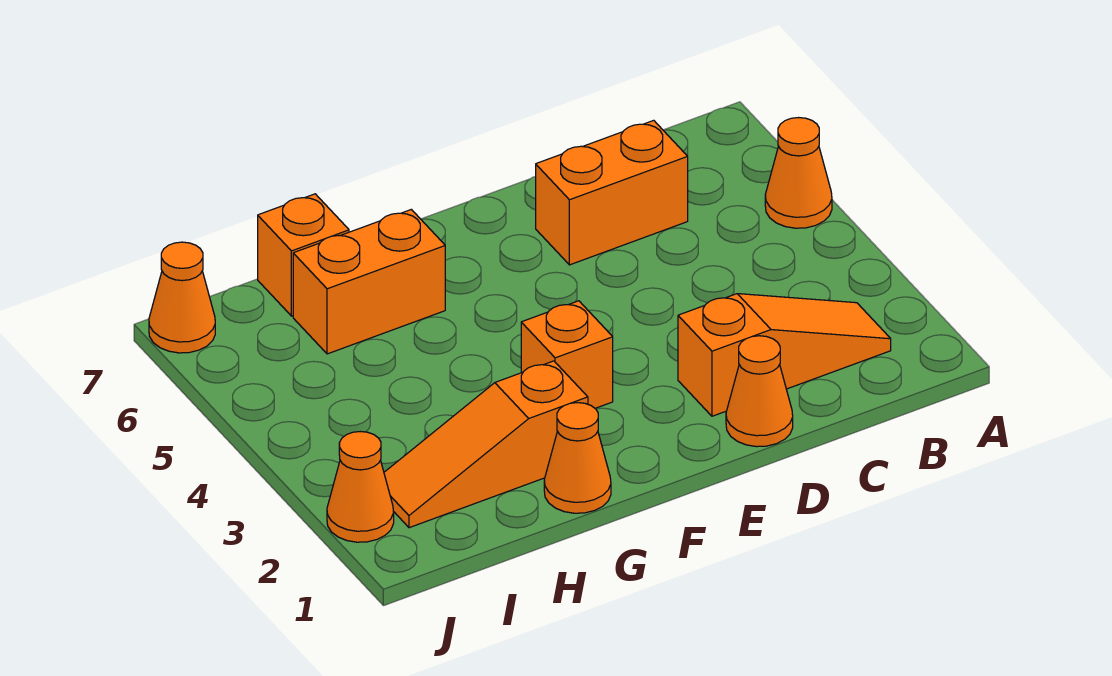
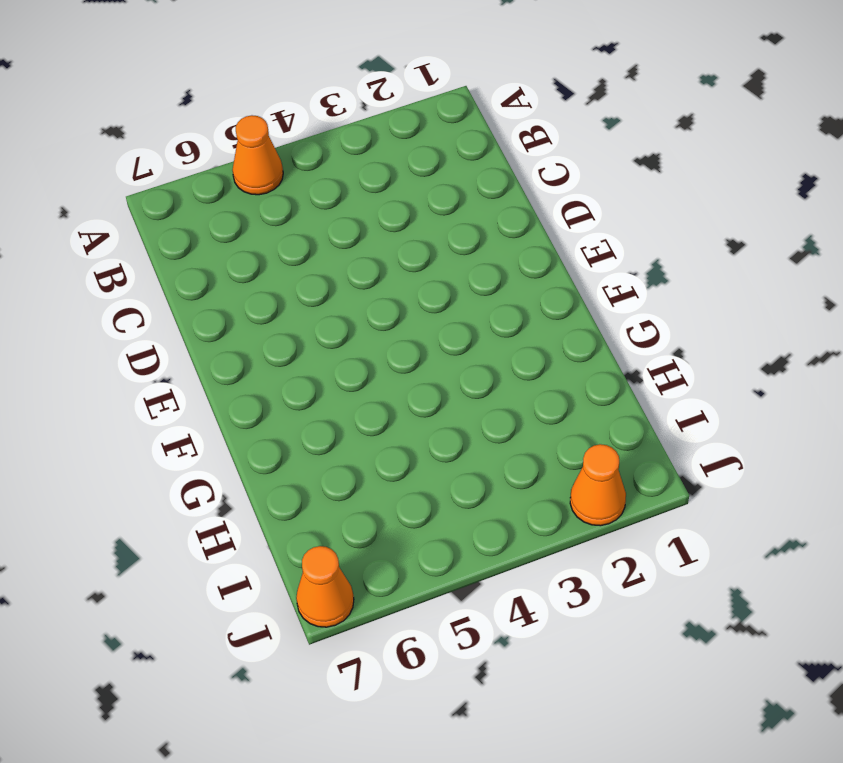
none -> orange 1x3 slope [678,294,891,416]
none -> orange 1x2 brick [536,120,688,265]

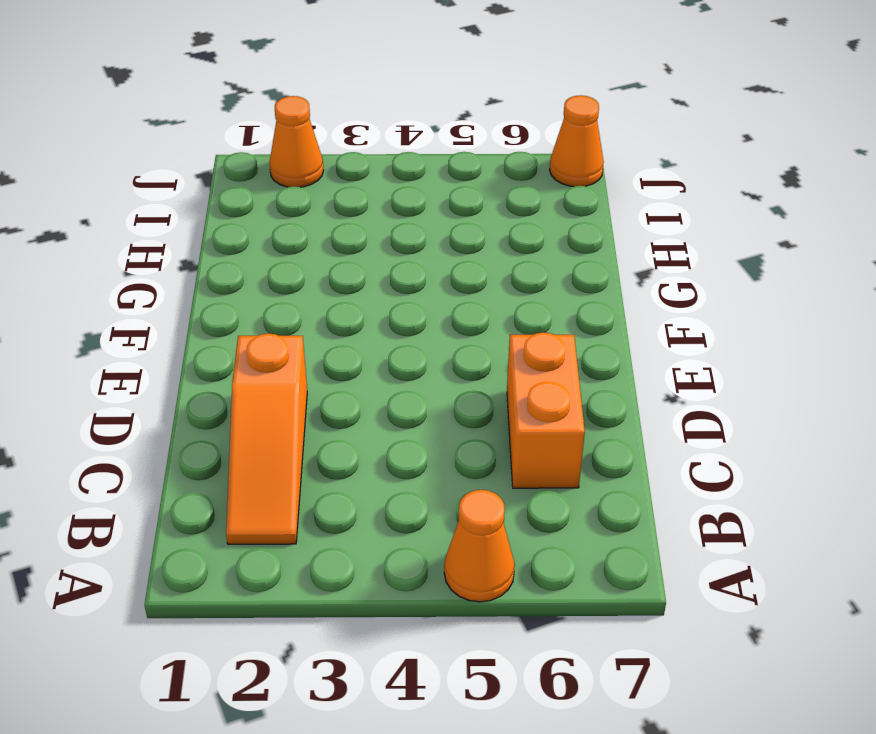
none -> orange 1x1 cone [726,336,793,447]
none -> orange 1x1 brick [521,301,613,408]

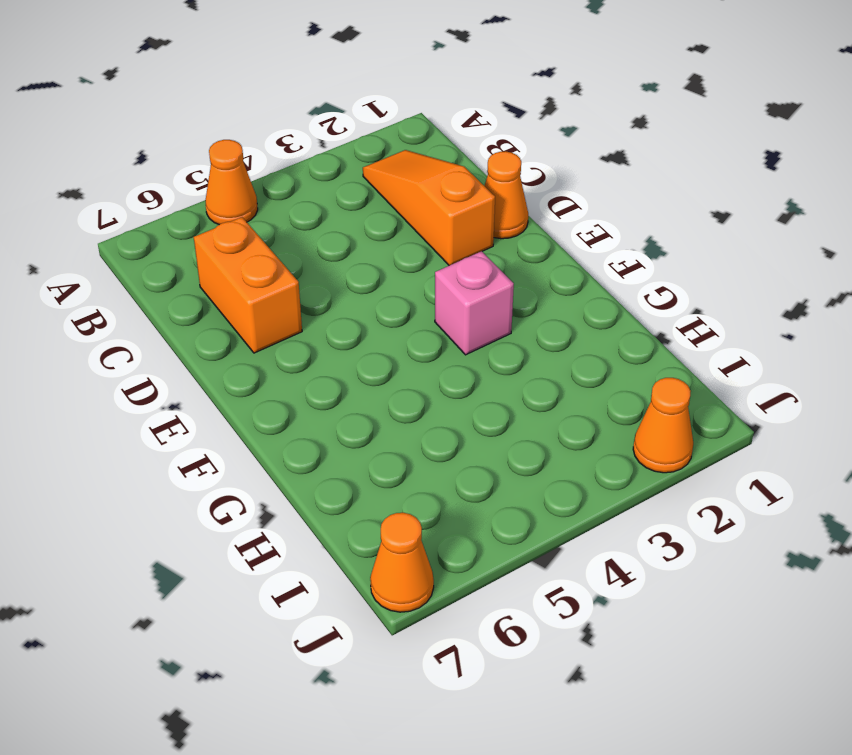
pink 1x1 brick [435,251,514,355] -> orange 1x1 brick [521,301,613,408]
none -> orange 1x1 cone [544,403,611,513]
none -> orange 1x3 slope [384,361,588,528]

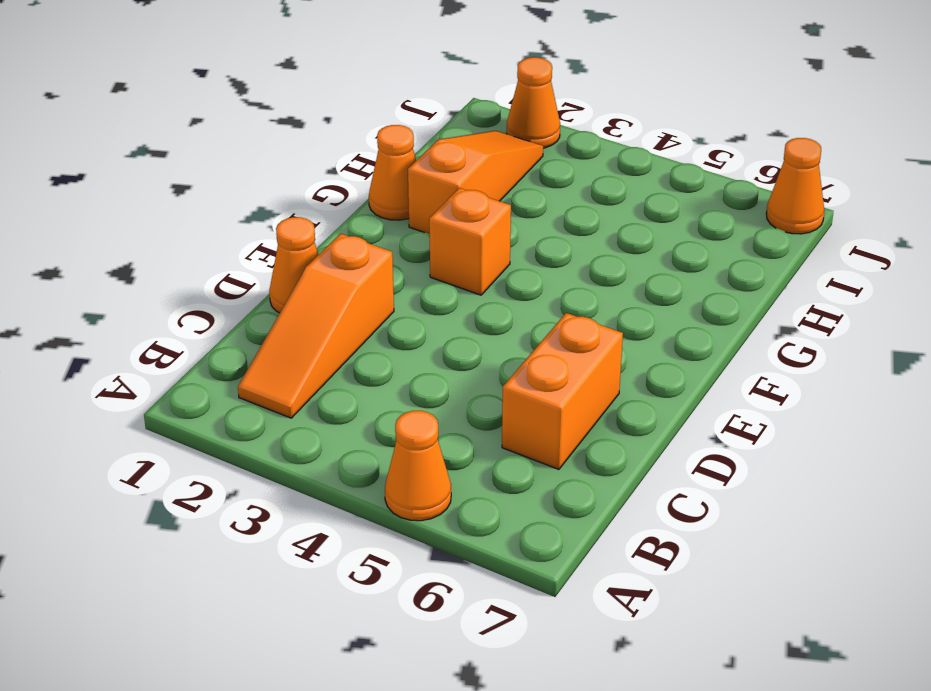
none -> orange 1x2 brick [293,209,445,354]
none -> orange 1x1 brick [258,194,349,316]

